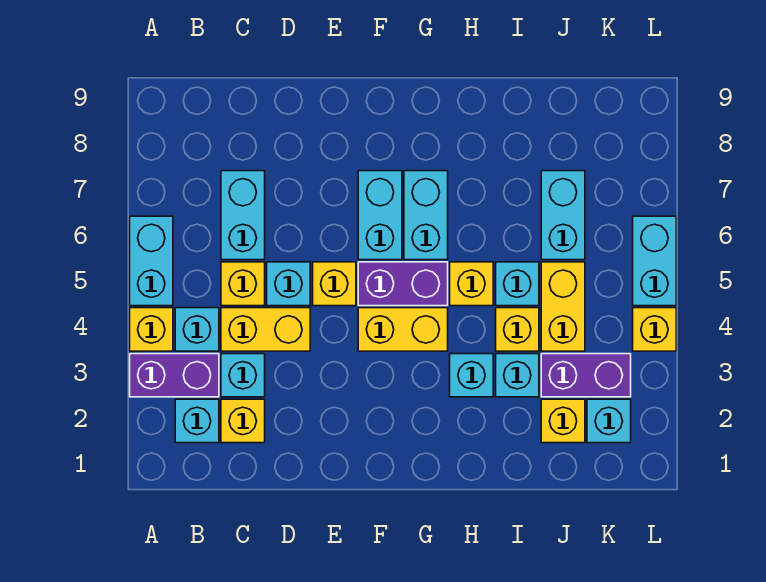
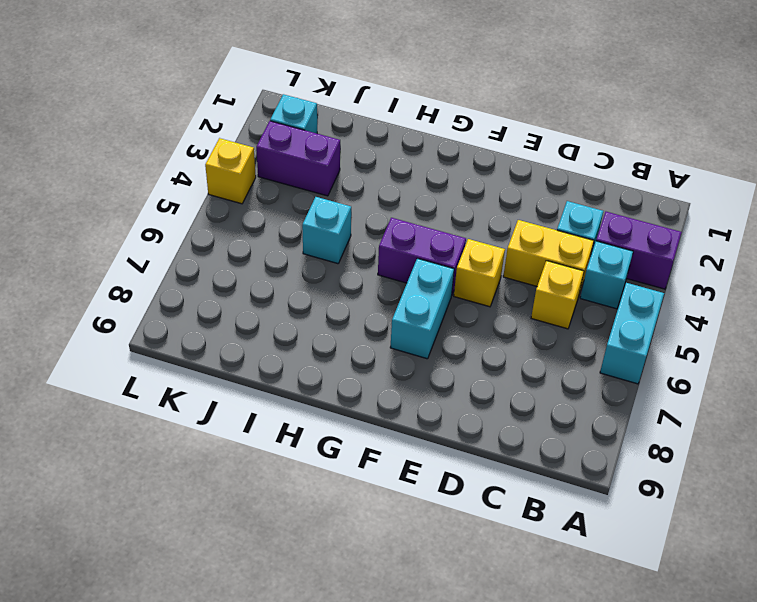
none -> yellow 1x1 brick [130,308,173,351]
none -> cyan 1x1 brick [175,399,219,443]
none -> yellow 1x1 brick [221,399,265,443]

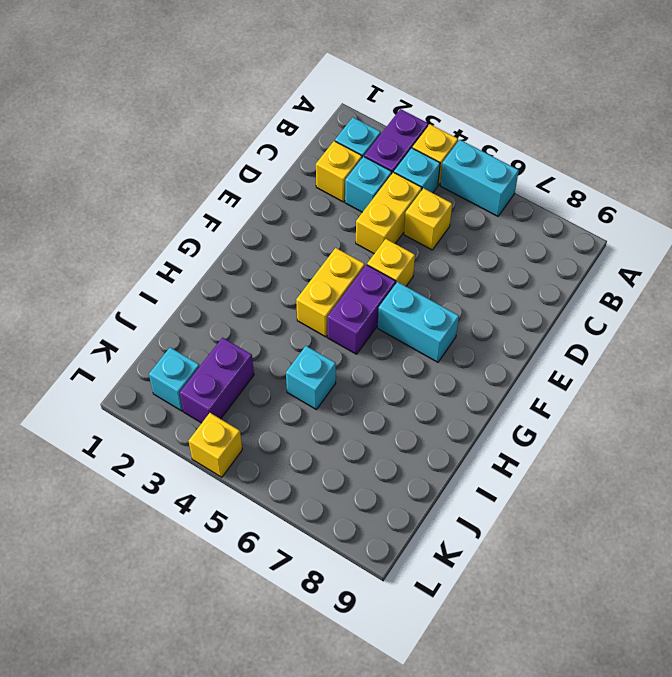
none -> cyan 1x2 brick [221,171,265,260]
none -> cyan 1x1 brick [267,262,310,306]
none -> cyan 1x2 brick [404,171,448,260]

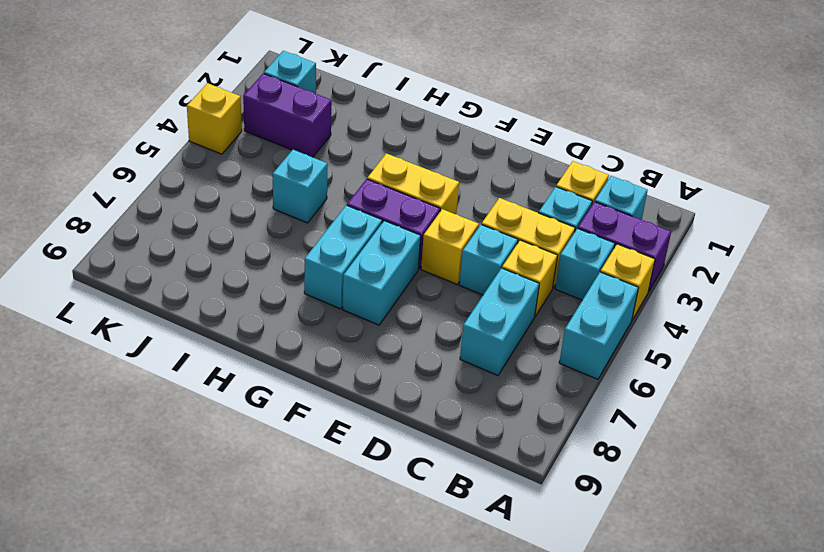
none -> cyan 1x1 brick [450,354,493,397]
none -> yellow 1x1 brick [450,262,493,306]
none -> cyan 1x1 brick [496,354,539,397]

